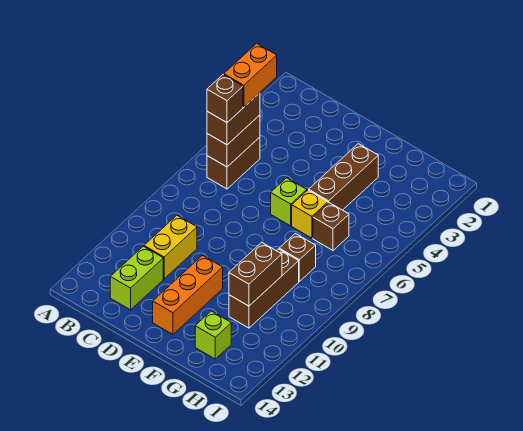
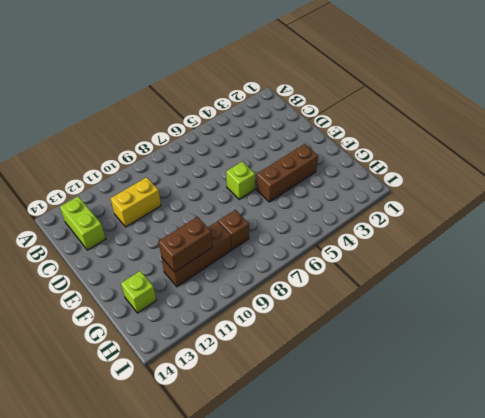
lime 1x2 brick [60,196,106,250] -> lime 1x2 brick turned to [110,246,163,310]
none -> brown 1x2 brick [207,137,260,189]
none -> orange 1x3 brick [153,256,223,334]
none -> yellow 1x1 brick [292,190,328,238]

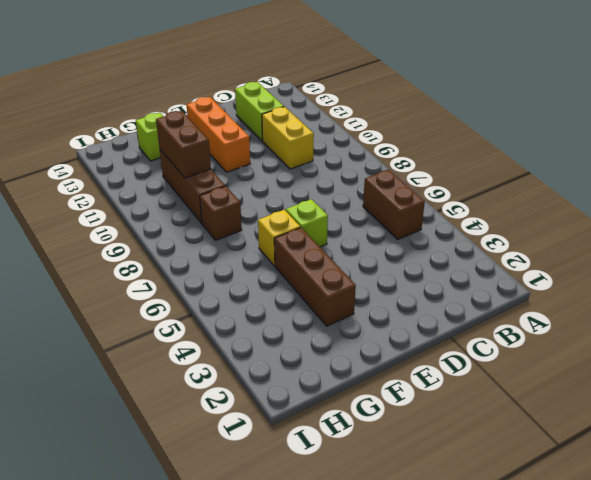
none -> brown 1x1 brick [313,203,349,250]
none -> brown 1x2 brick [207,115,260,167]
none -> brown 1x2 brick [207,93,260,145]

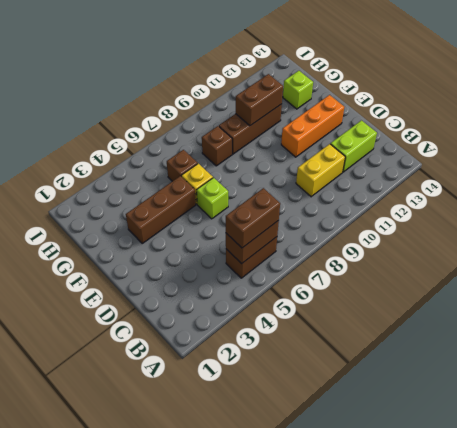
none -> orange 1x2 brick [224,43,277,107]
none -> brown 1x1 brick [207,75,243,123]

